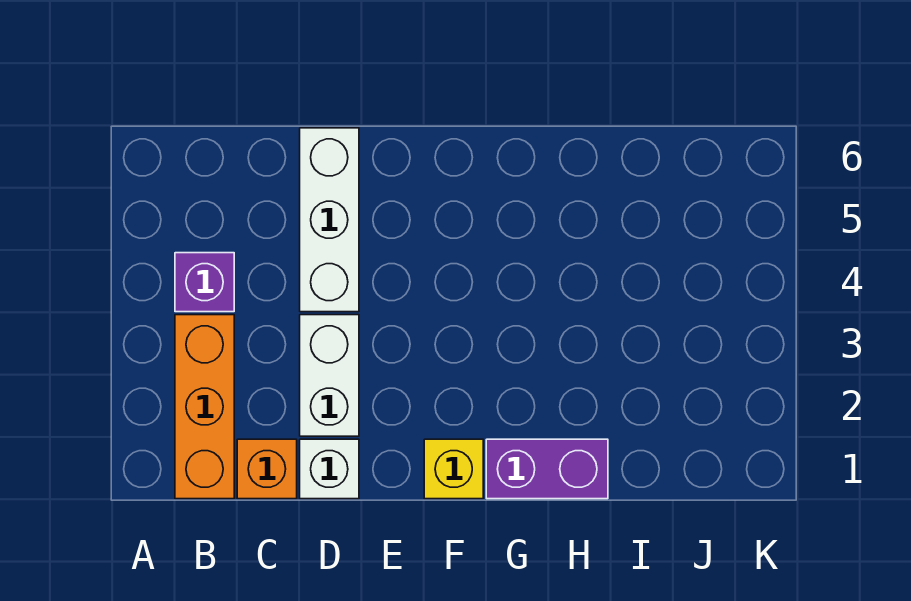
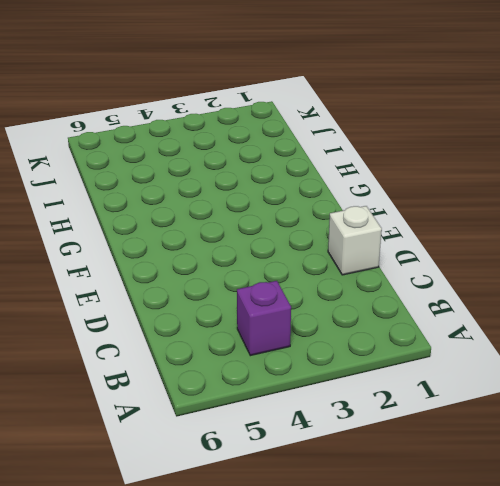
none -> orange 1x3 brick [175,315,234,499]
none -> orange 1x1 brick [237,439,297,499]

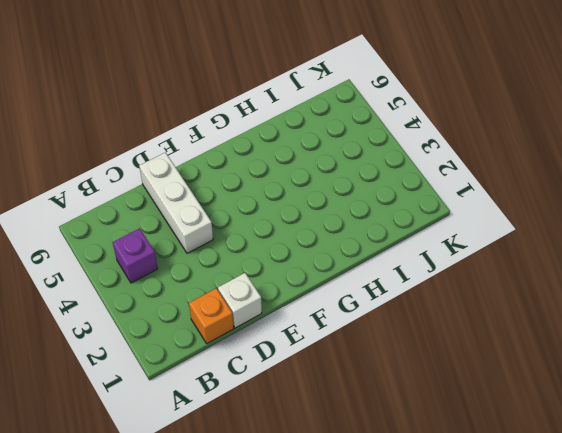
none -> orange 1x3 brick [175,315,234,499]
none -> white 1x2 brick [300,315,359,436]

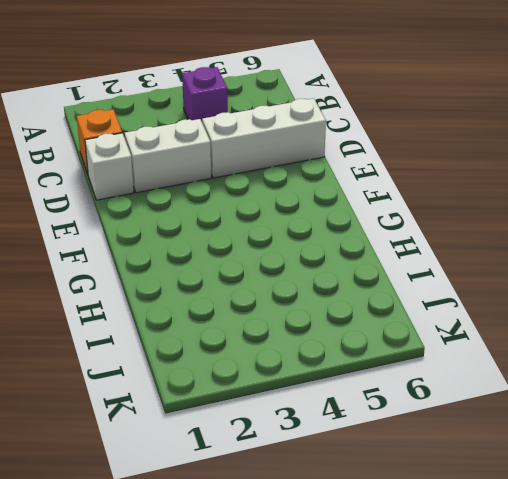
none -> orange 1x3 brick [175,315,234,499]
none -> yellow 1x1 brick [424,439,483,499]

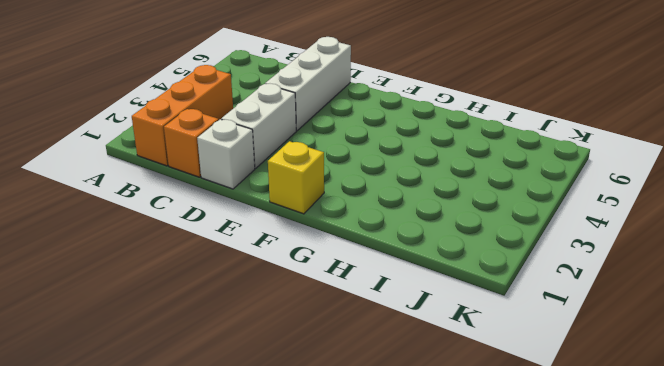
none -> purple 1x1 brick [175,253,234,312]
none -> purple 1x2 brick [486,439,608,499]

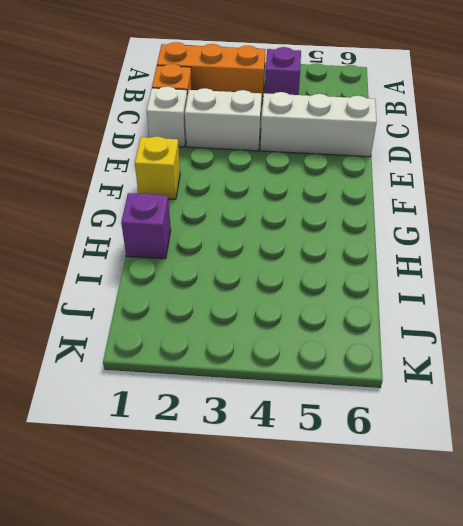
purple 1x1 brick [121,193,171,259] -> purple 1x2 brick [486,439,608,499]

